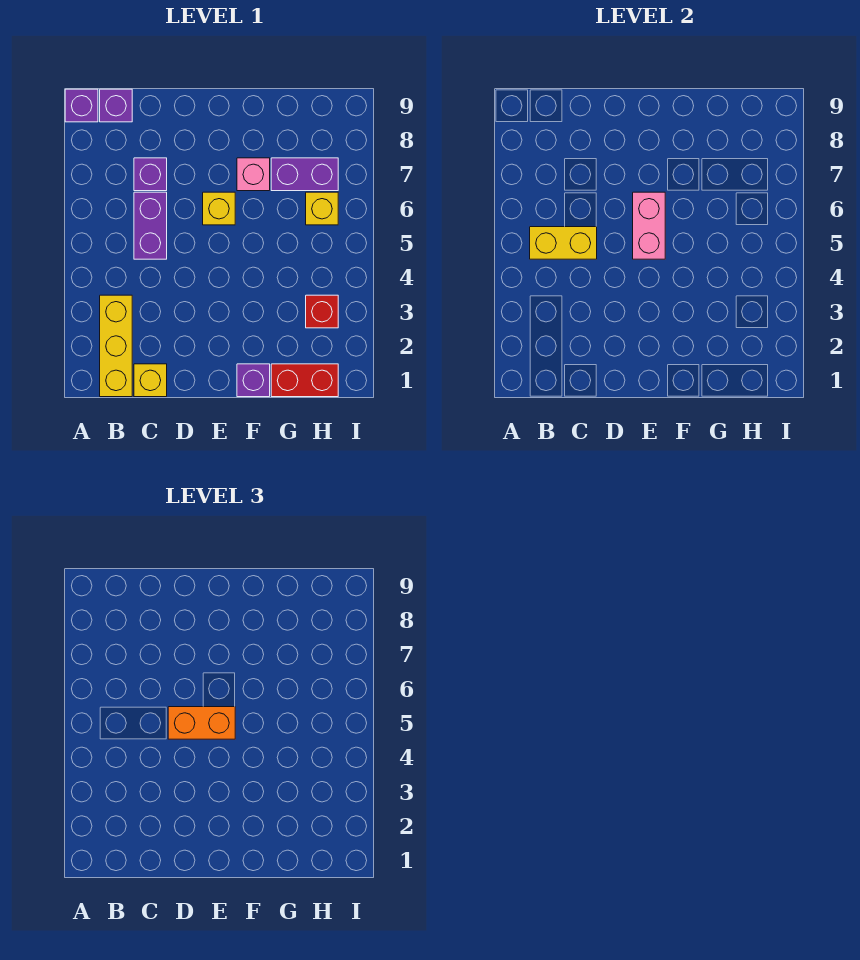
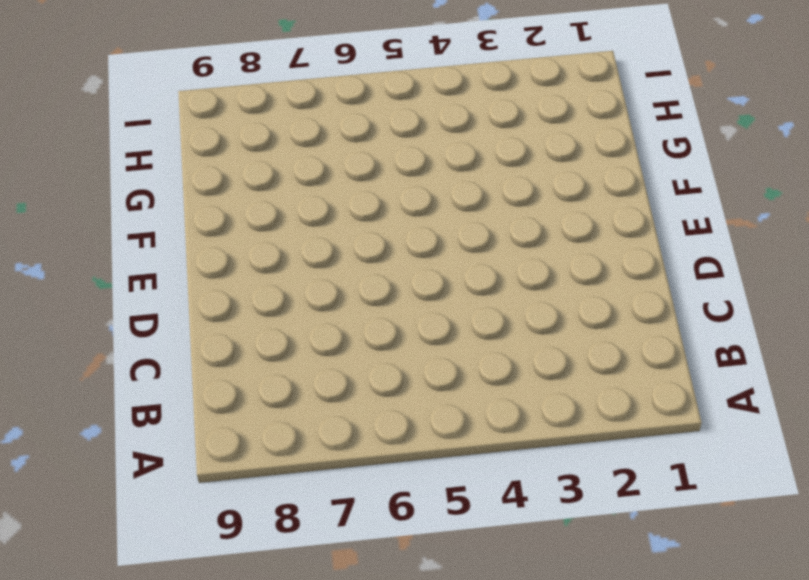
none -> purple 1x1 brick [65,89,98,122]
none -> yellow 1x3 brick [100,295,132,397]
none -> purple 1x1 brick [100,89,132,122]

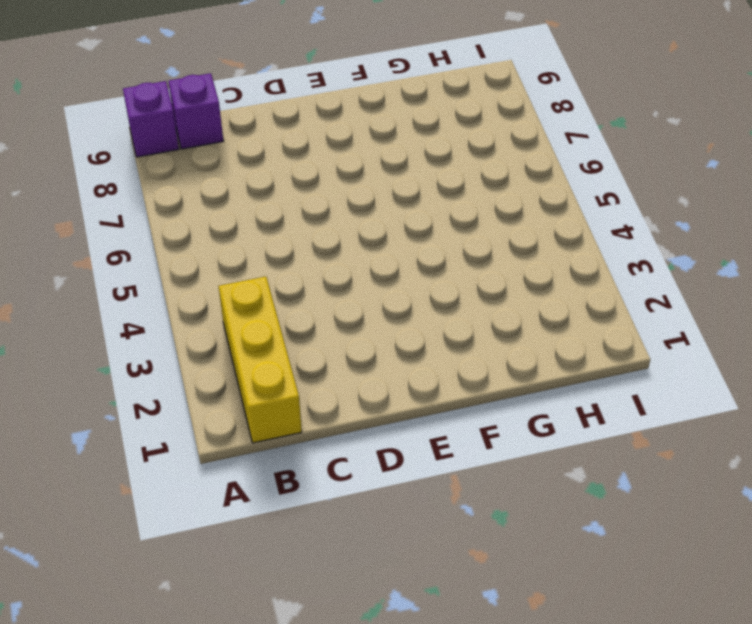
none -> yellow 1x1 brick [134,364,167,397]
none -> purple 1x2 brick [134,192,167,259]
none -> purple 1x1 brick [134,158,167,191]

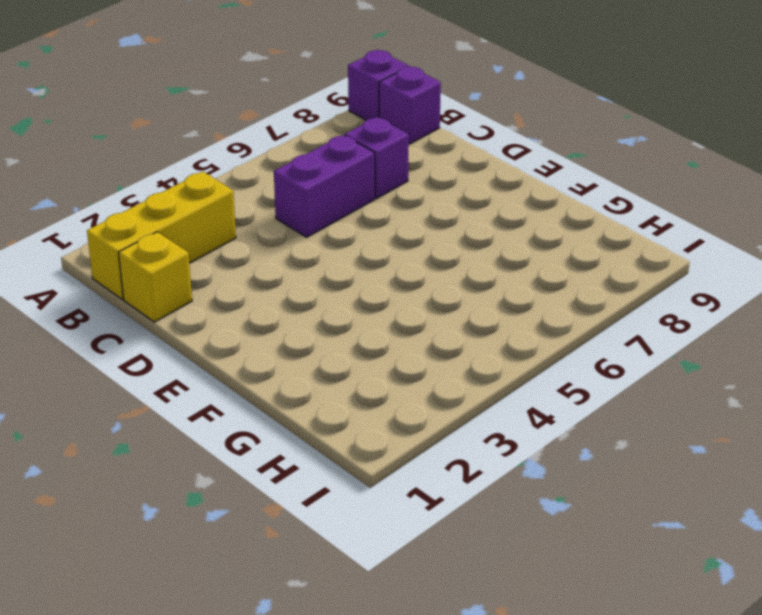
none -> yellow 1x1 brick [203,192,235,225]
none -> purple 1x1 brick [237,364,270,397]
none -> pink 1x1 brick [237,158,270,191]

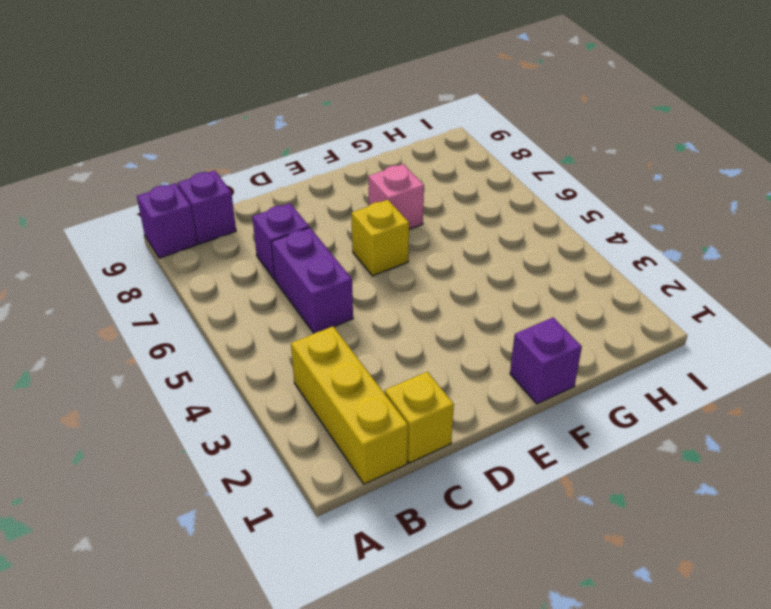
none -> red 1x2 brick [271,364,338,397]
none -> purple 1x2 brick [271,158,338,191]
none -> red 1x1 brick [306,295,338,328]

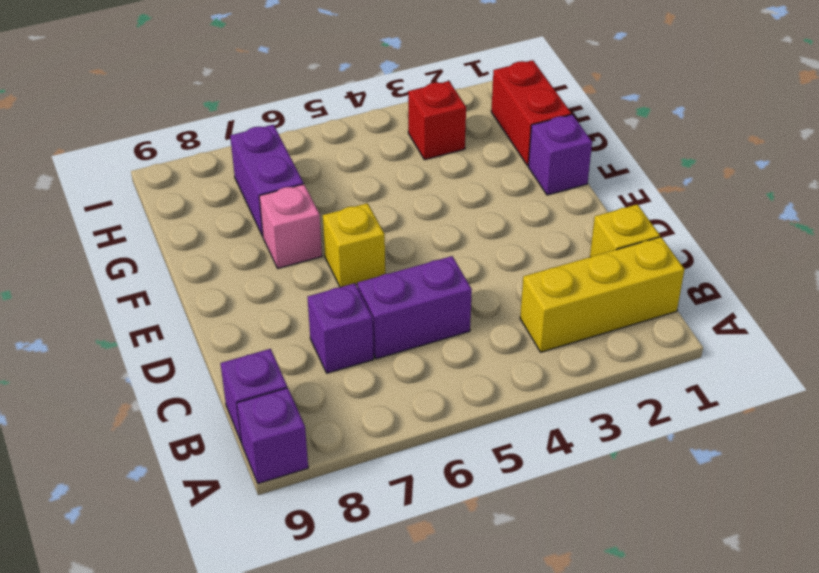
none -> yellow 1x1 brick [306,192,338,225]
none -> yellow 1x2 brick [530,227,597,259]
none -> pink 1x2 brick [633,192,665,259]

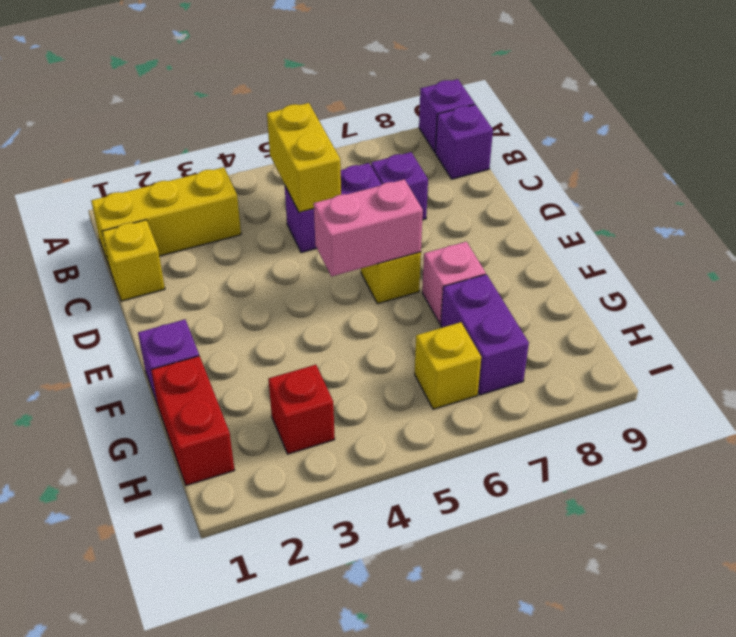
none -> orange 1x2 brick [168,707,235,739]

